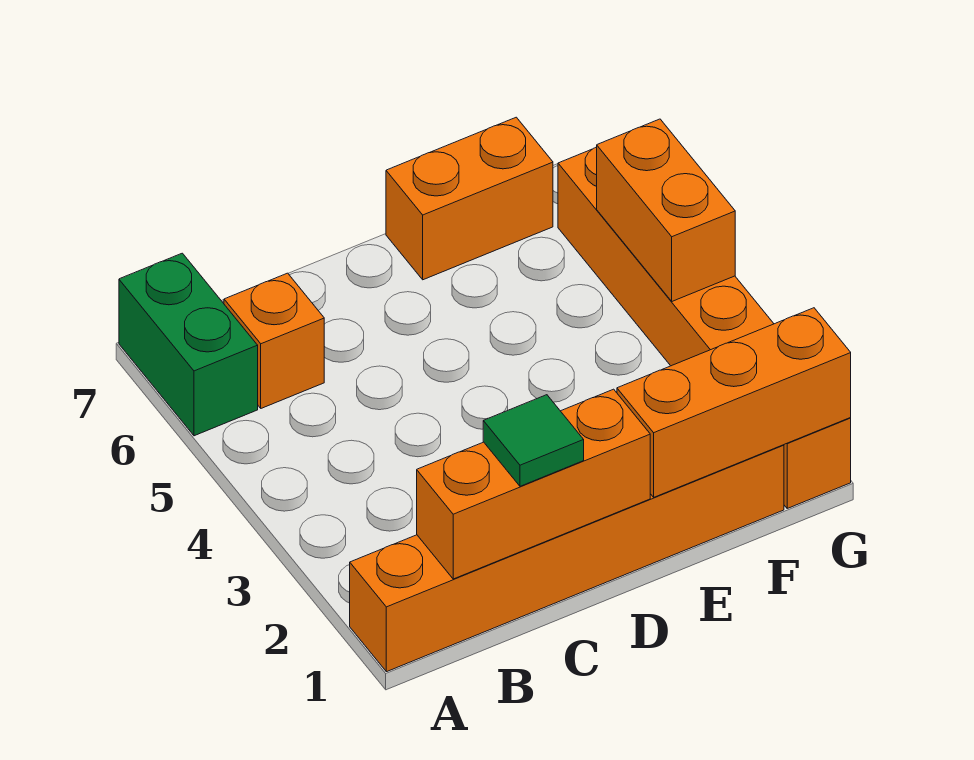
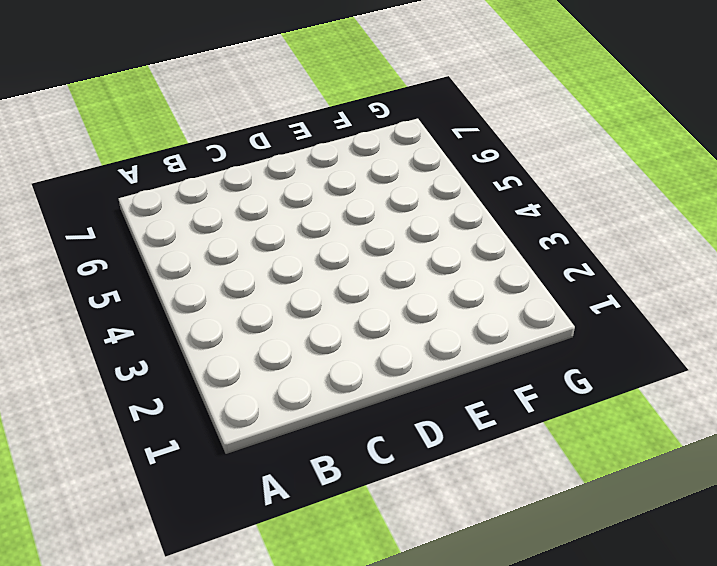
none -> orange 1x6 brick [350,445,784,672]
none -> green 1x2 brick [119,253,258,436]

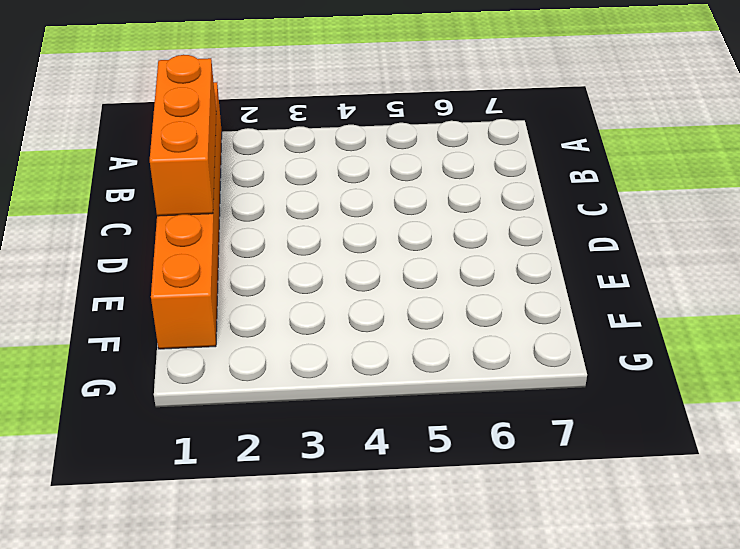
none -> green 1x2 brick [119,253,258,436]
none -> orange 1x1 brick [224,273,324,408]

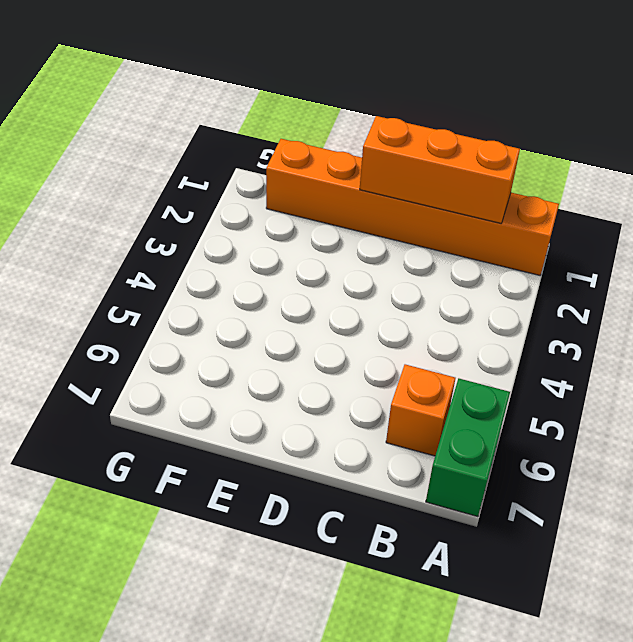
none -> orange 1x2 brick [386,117,553,280]
none -> orange 1x6 brick [558,147,851,508]

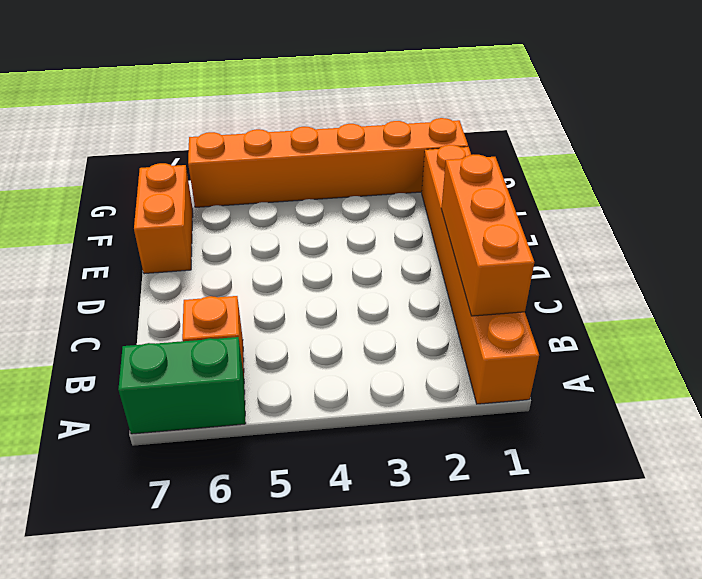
none -> orange 1x3 brick [617,308,851,497]
none -> orange 1x2 brick [597,119,735,301]

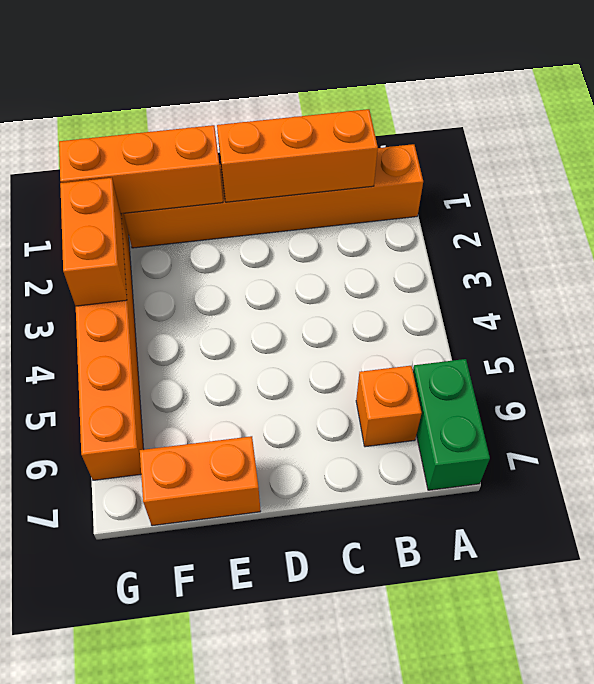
orange 1x2 brick [60,178,127,306] -> orange 1x2 brick moved to [597,119,735,301]
none -> green 1x1 tile [483,395,584,486]

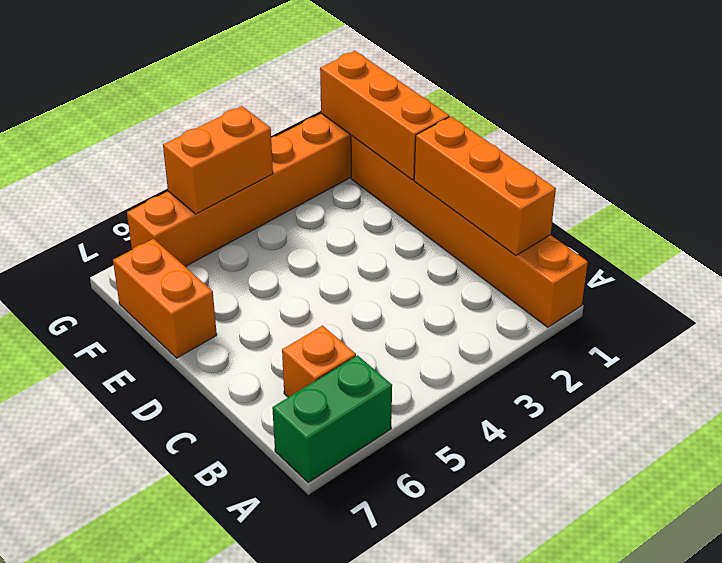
none -> green 1x1 tile [483,395,584,486]

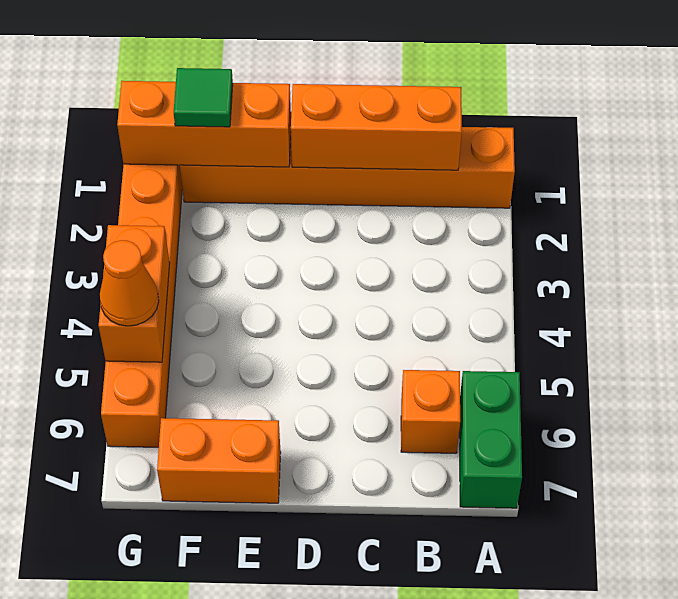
green 1x1 tile [174,68,233,127] -> green 1x1 tile moved to [483,395,584,486]
orange 1x1 cone [100,240,159,326] -> none

